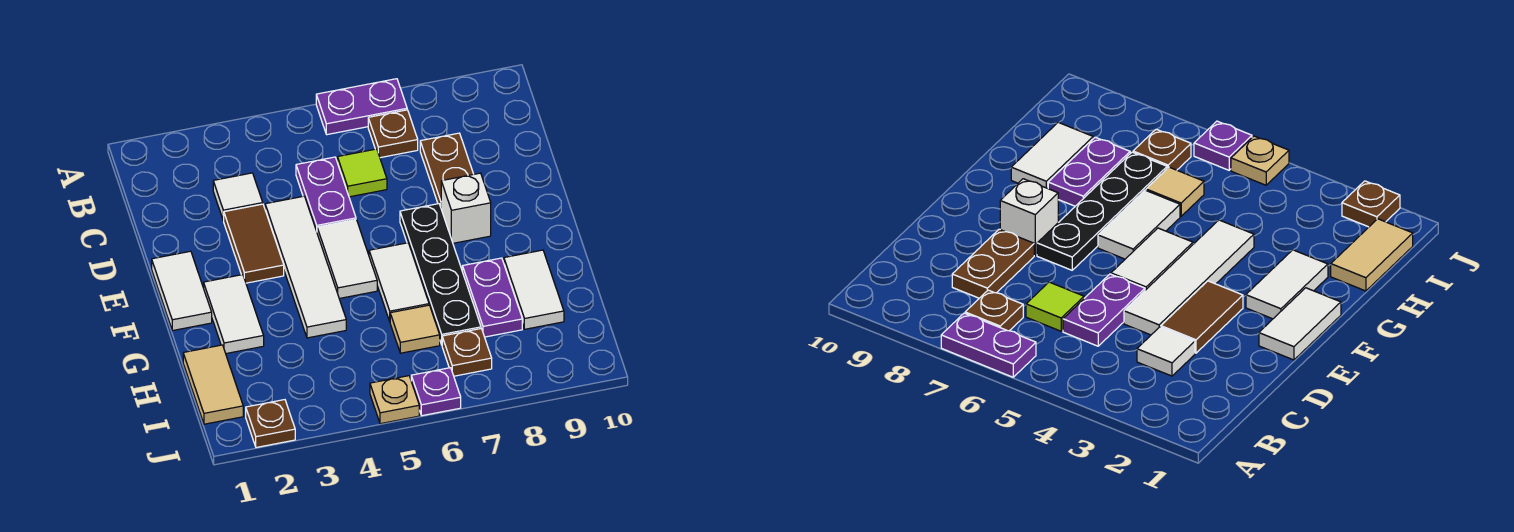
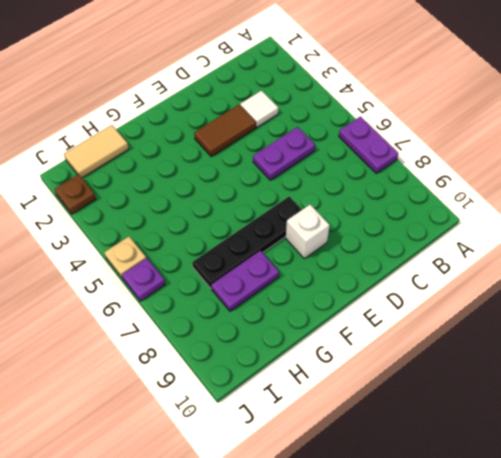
none -> brown 1x1 plate [368,110,418,158]
none -> lime 1x1 tile [337,149,387,197]
none -> brown 1x2 plate [420,133,473,207]

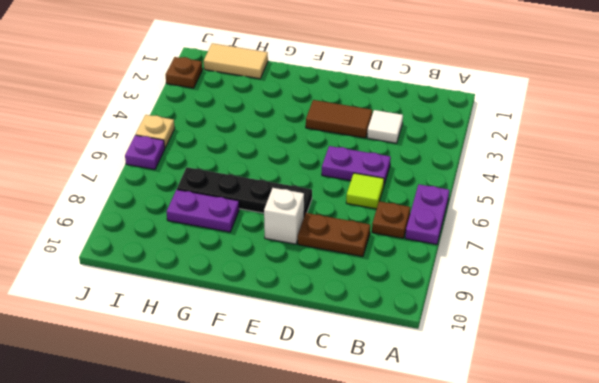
none -> white 1x4 tile [265,196,346,338]
none -> white 1x2 tile [152,251,212,331]
none -> white 1x2 tile [317,220,377,299]

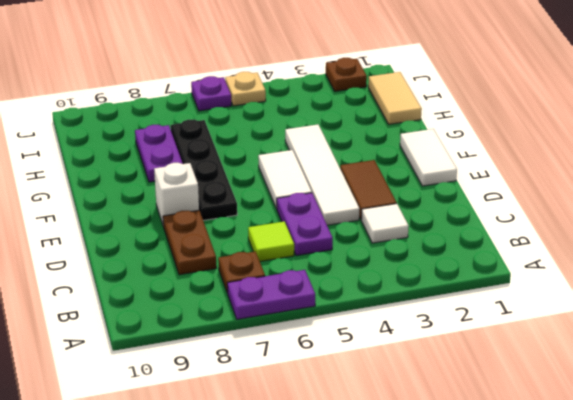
none -> white 1x2 tile [204,275,264,353]
none -> white 1x2 tile [369,243,429,321]
none -> white 1x2 tile [504,250,564,329]

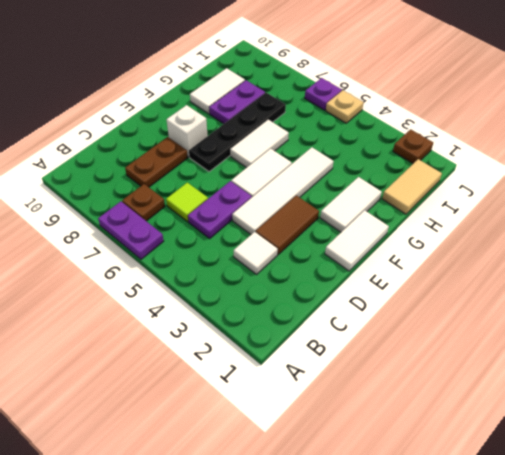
none -> tan 1x1 tile [390,305,440,353]
none -> brown 1x1 plate [442,329,492,376]

